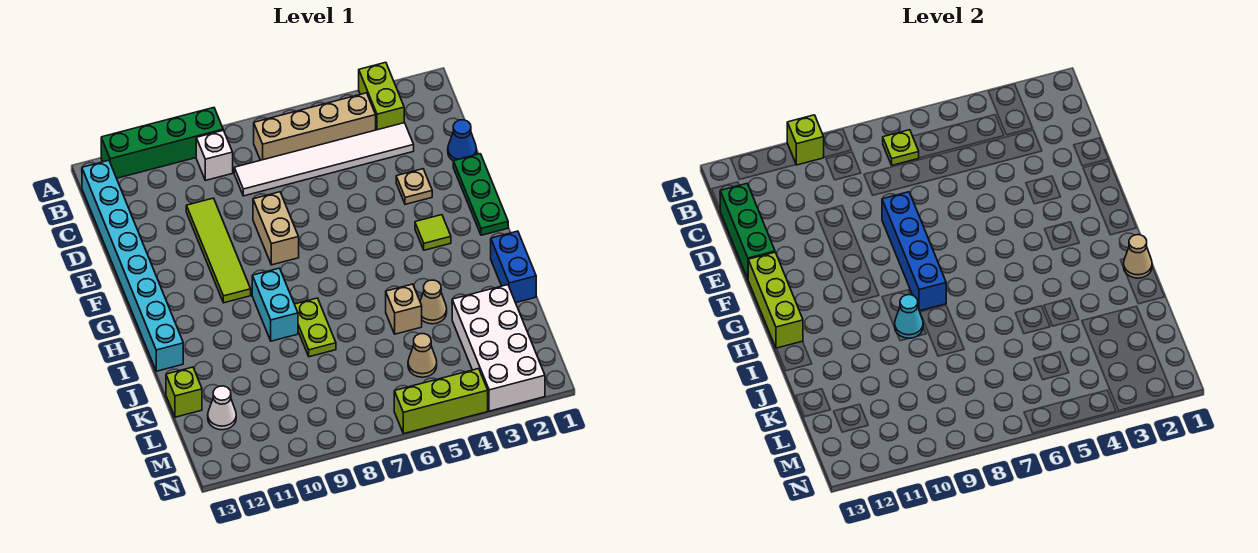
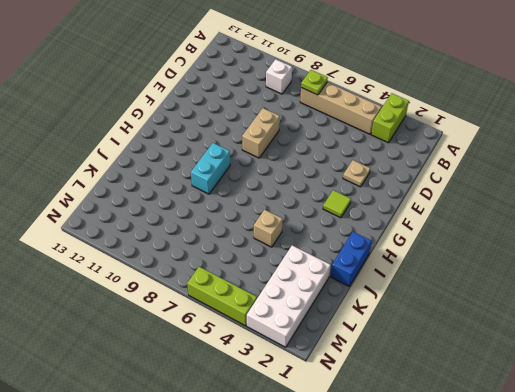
none -> green 1x4 brick [101,108,223,178]
none -> cyan 1x8 brick [82,160,183,371]
none -> white 1x6 tile [234,123,414,196]

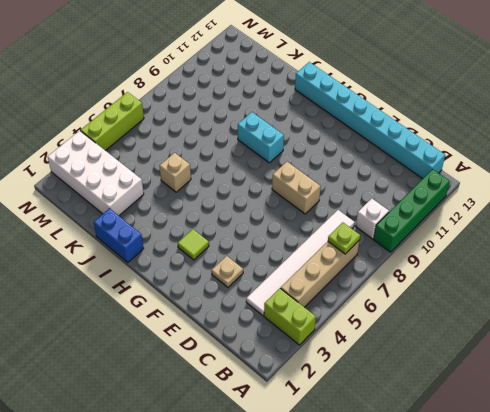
none -> blue 1x1 cone [448,120,476,161]
none -> lime 1x4 tile [186,198,251,303]
none -> green 1x3 plate [453,154,508,235]

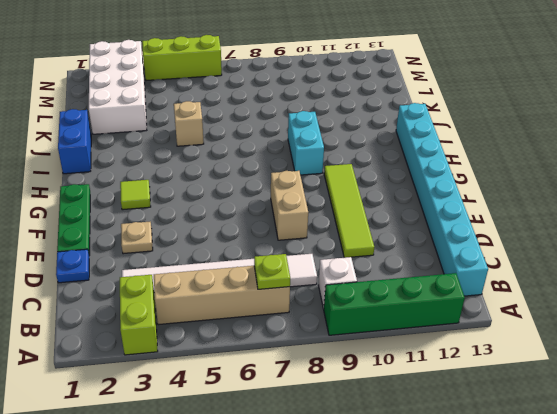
blue 1x1 plate [56,249,89,283] -> blue 1x1 cone [448,120,476,161]
none -> lime 1x2 plate [295,298,336,357]
none -> tan 1x1 cone [420,280,447,324]
none -> lime 1x1 brick [166,367,202,417]

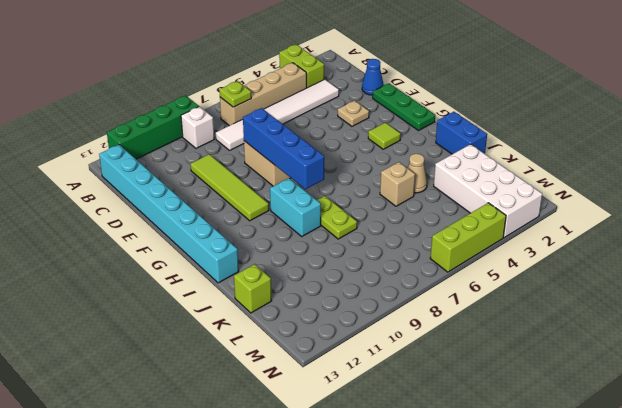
none -> tan 1x1 cone [408,334,437,377]
none -> white 1x1 cone [208,386,236,430]
none -> lime 1x1 brick [787,115,824,165]

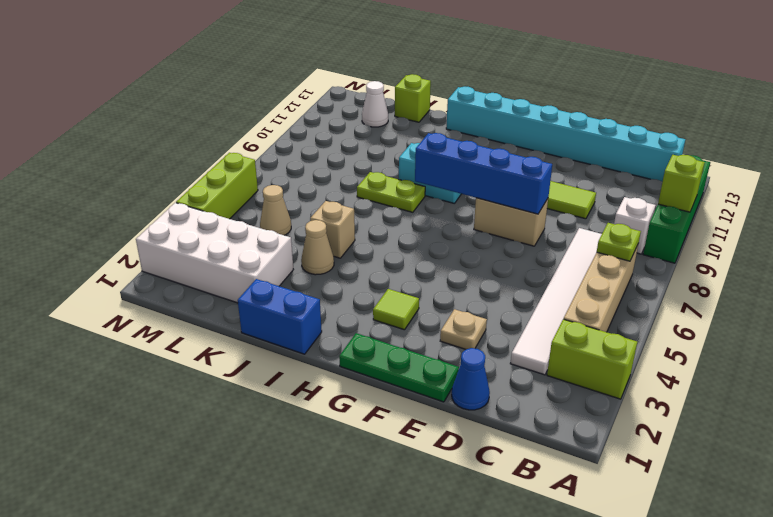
none -> green 1x3 brick [720,184,775,279]
none -> lime 1x3 brick [748,252,803,348]
none -> tan 1x1 cone [1124,235,1152,278]

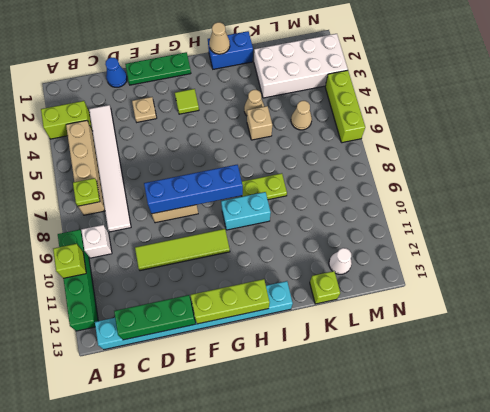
none -> cyan 1x1 cone [895,295,923,338]

